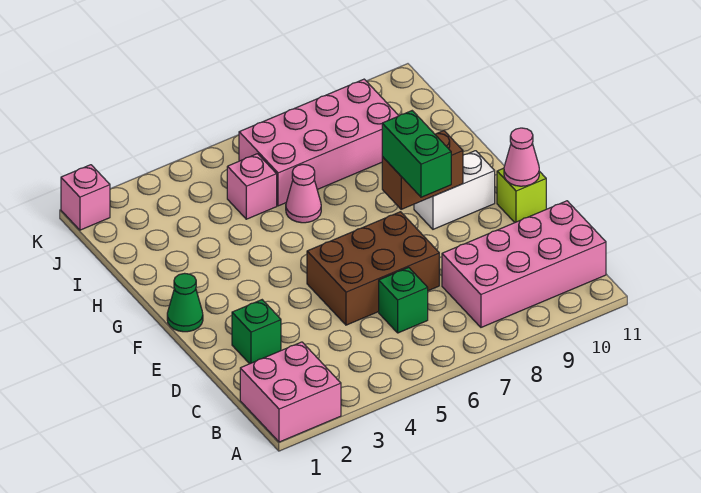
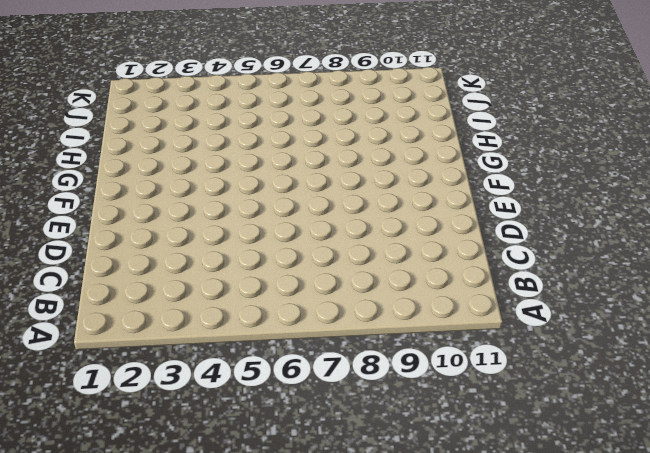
none -> pink 2x2 brick [240,342,341,442]
none -> pink 2x4 brick [442,201,606,327]
none -> green 1x1 brick [379,267,428,333]

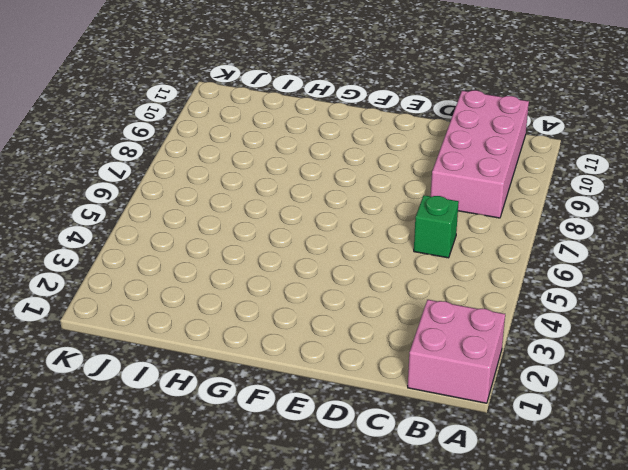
none -> green 1x1 brick [232,300,281,364]
none -> brown 2x3 brick [307,212,439,325]
none -> lime 1x1 brick [497,168,546,222]

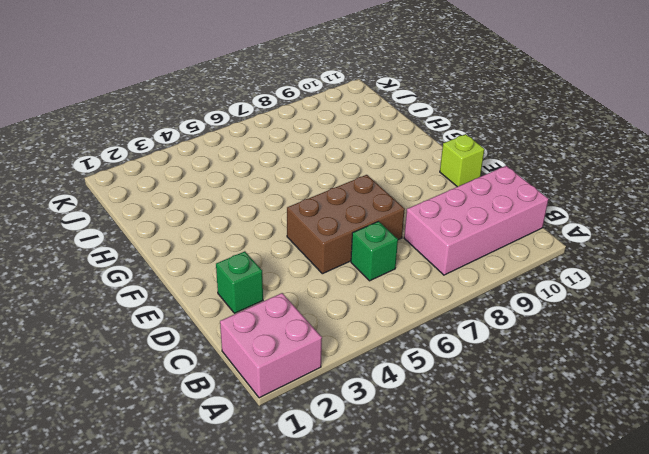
none -> green 1x1 cone [167,273,203,332]
none -> white 1x2 brick [414,151,495,229]
none -> pink 1x1 cone [286,164,321,223]

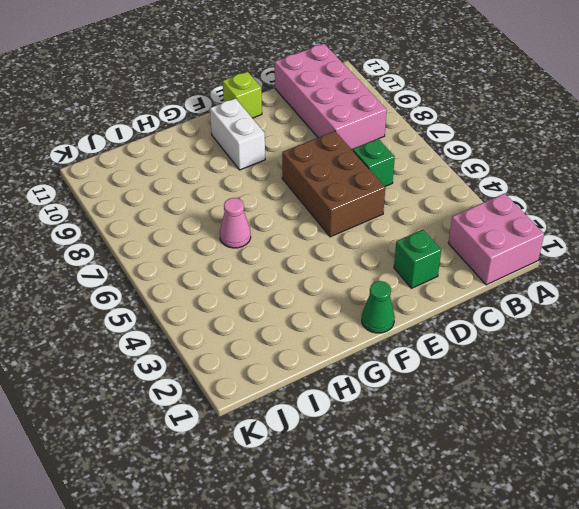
none -> pink 1x1 brick [227,154,277,219]
none -> pink 2x4 brick [239,79,399,206]
none -> pink 1x1 brick [61,165,110,230]

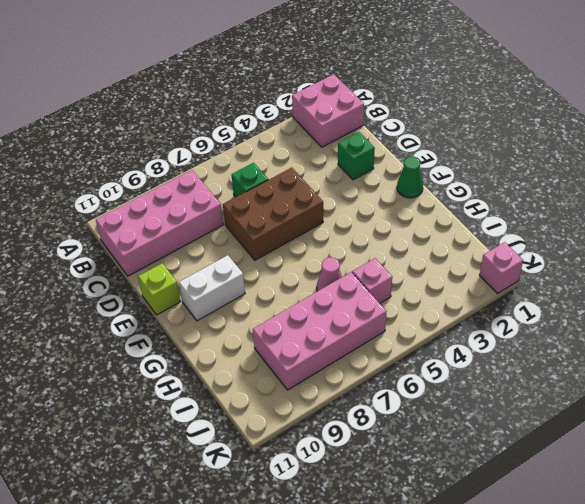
none -> pink 1x1 cone [504,128,539,186]
none -> brown 1x2 brick [382,130,463,209]
none -> green 1x2 brick [382,111,451,197]

